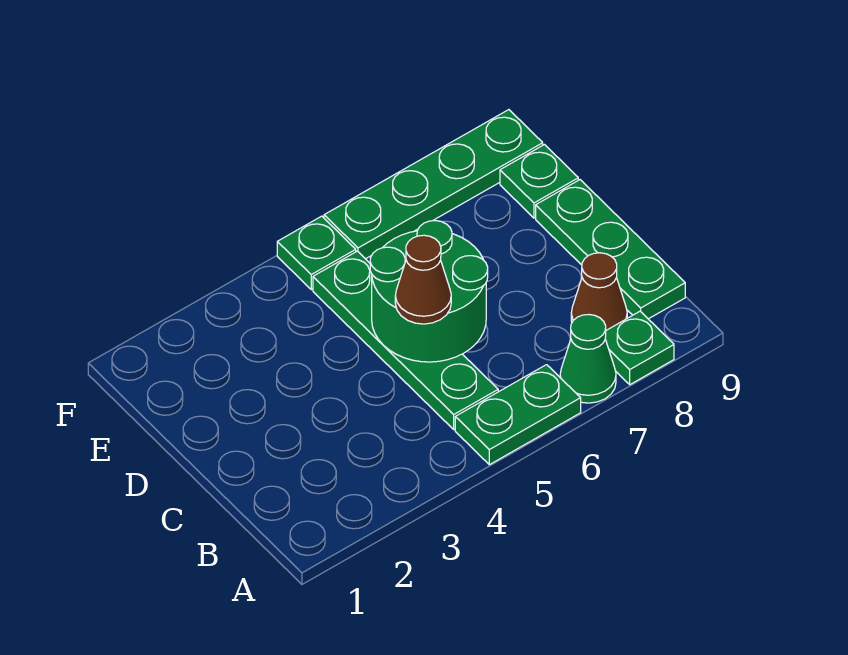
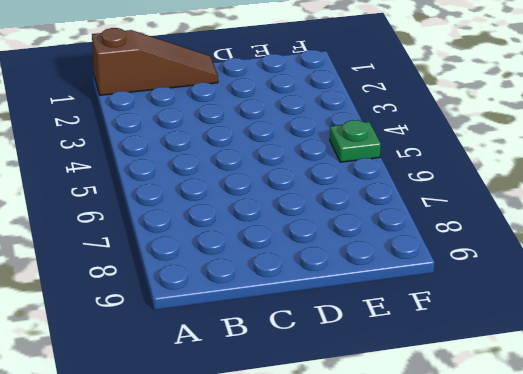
brown 1x3 slope [92,28,218,95] -> none
none -> green 1x2 plate [455,365,581,465]
none -> green 1x1 cone [560,315,616,403]

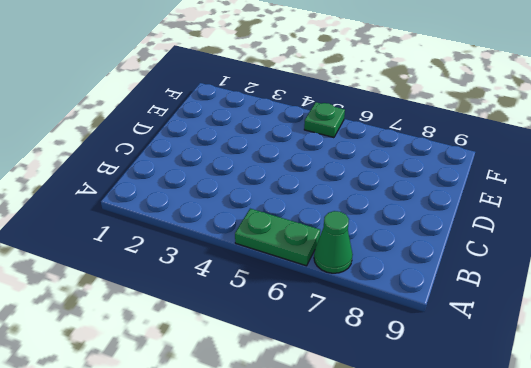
none -> green 1x1 plate [605,311,674,384]
none -> green 1x4 plate [313,251,498,429]

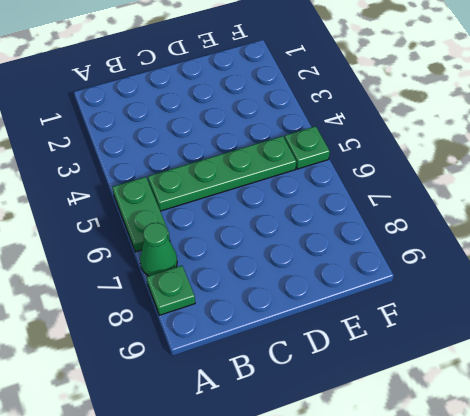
none -> brown 1x1 cone [571,253,627,330]
none -> green 1x3 plate [536,180,685,319]

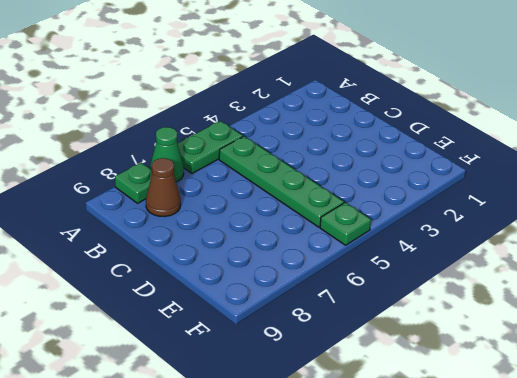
none -> green 1x3 plate [536,180,685,319]
none -> green 1x1 plate [500,145,578,218]

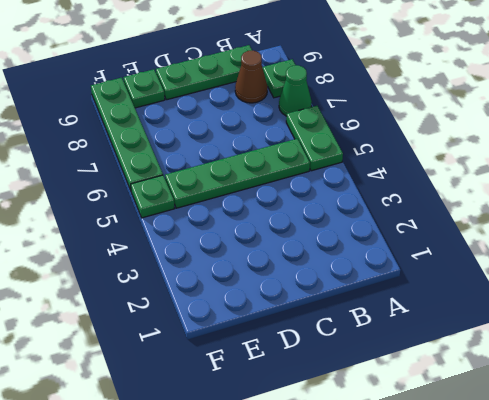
none -> green 2x2 round brick [370,221,488,362]
none -> brown 1x1 cone [395,235,451,324]

